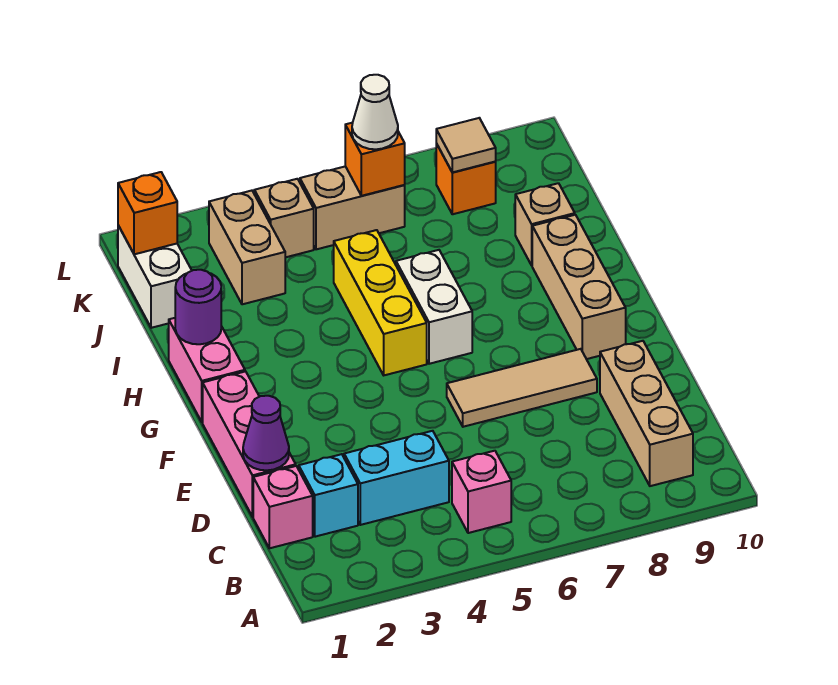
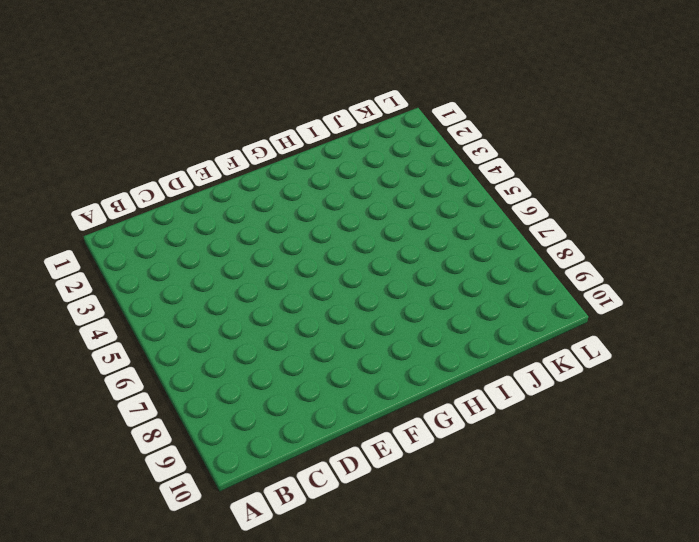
none -> pink 1x1 brick [452,451,511,533]
none -> tan 1x3 brick [600,341,693,486]
none -> pink 1x1 brick [253,466,313,548]

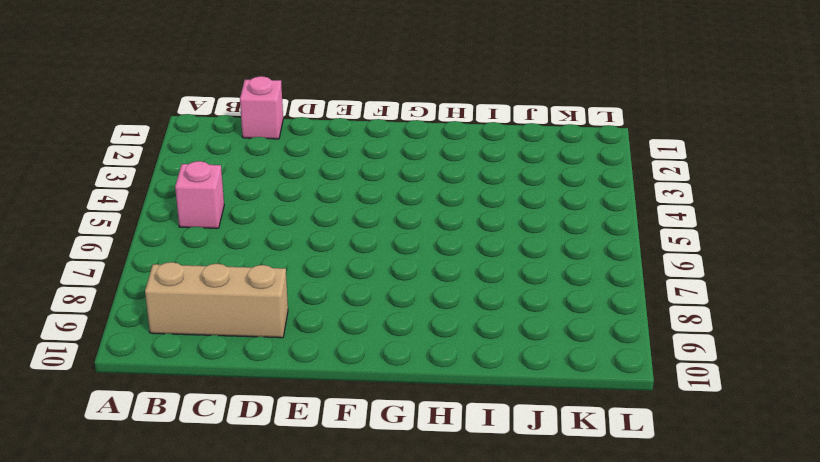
none -> cyan 1x1 brick [299,454,358,537]
none -> cyan 1x2 brick [344,431,449,525]
none -> pink 1x3 brick [203,371,296,517]

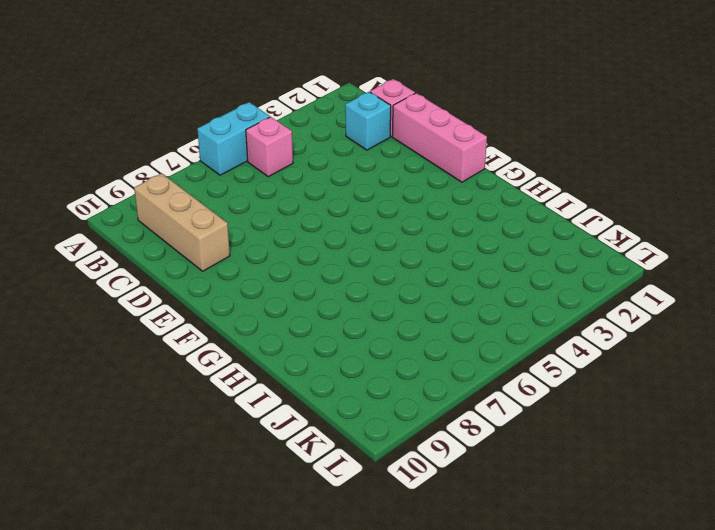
cyan 1x2 brick [197,102,270,175] -> cyan 1x2 brick moved to [344,431,449,525]
none -> tan 1x3 tile [447,349,597,427]
none -> tan 1x3 brick [532,215,626,359]
none -> pink 1x2 brick [169,318,245,422]

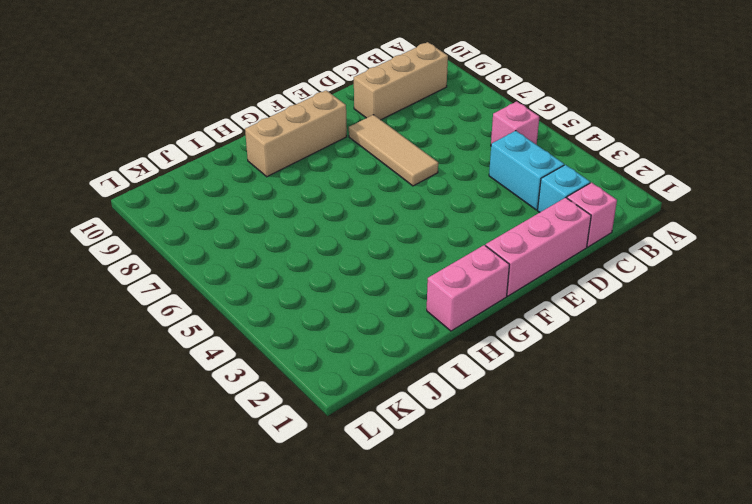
none -> yellow 1x3 brick [334,230,427,375]
none -> white 1x2 brick [396,250,472,364]
none -> tan 1x1 brick [515,183,575,265]

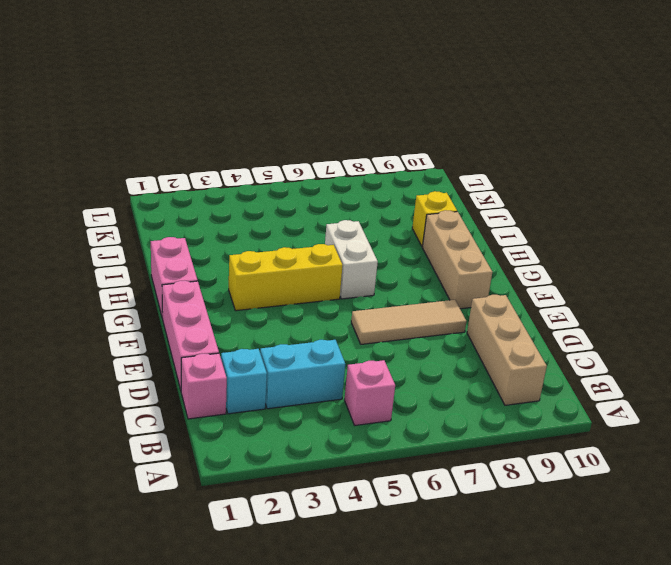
yellow 1x3 brick [229,244,343,311] -> yellow 1x3 brick turned to [334,230,427,375]
yellow 1x1 brick [412,191,457,247] -> tan 1x1 brick [515,183,575,265]
none -> white 1x2 brick [118,226,192,328]
none -> tan 1x2 brick [209,191,285,304]
none -> tan 1x1 brick [254,179,314,257]

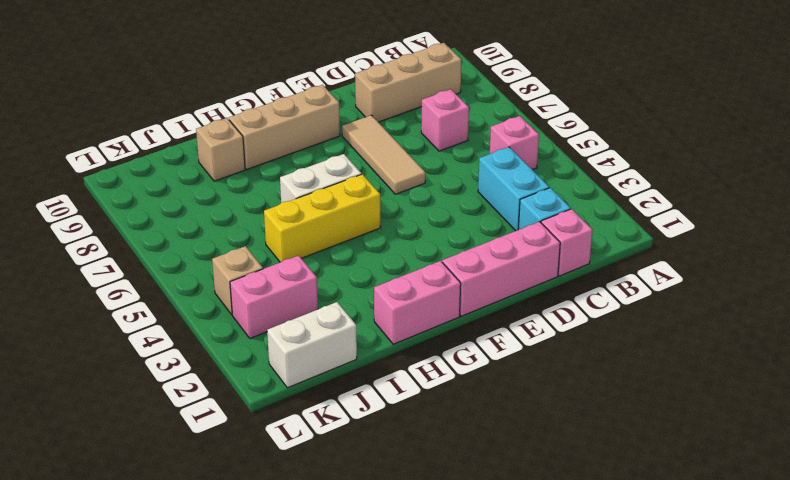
pink 1x1 brick [421,89,469,151] -> none
pink 1x2 brick [230,255,318,338] -> tan 1x2 brick [209,191,285,304]
none -> tan 1x2 brick [300,166,405,249]
none -> orange 1x1 brick [436,144,496,214]
none -> purple 1x1 cone [243,396,289,470]

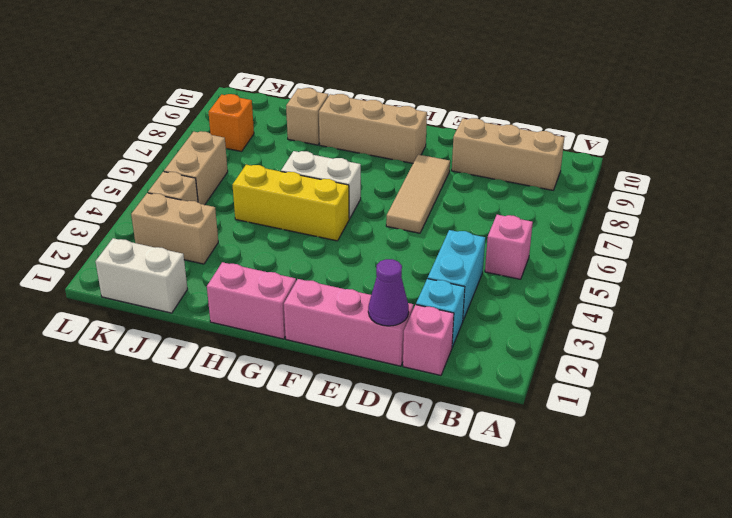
none -> purple 1x1 round brick [175,270,221,344]
none -> orange 1x1 brick [118,172,177,254]
none -> orange 1x1 brick [345,123,405,196]

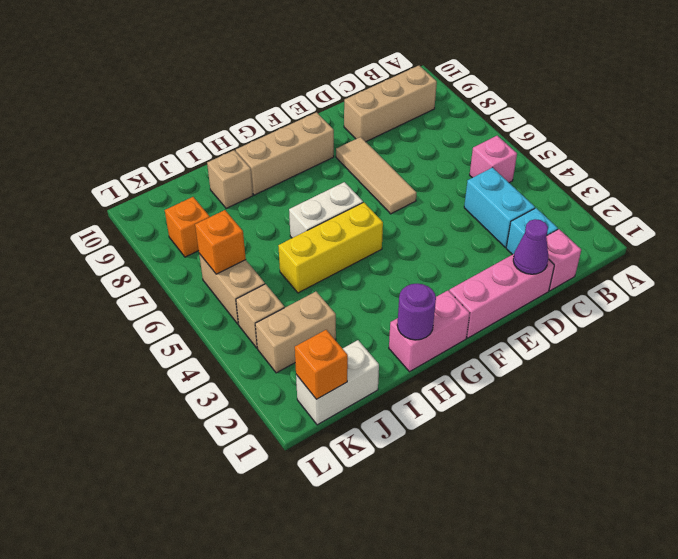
none -> tan 1x1 tile [436,118,496,172]
none -> white 1x1 cone [352,75,398,149]

